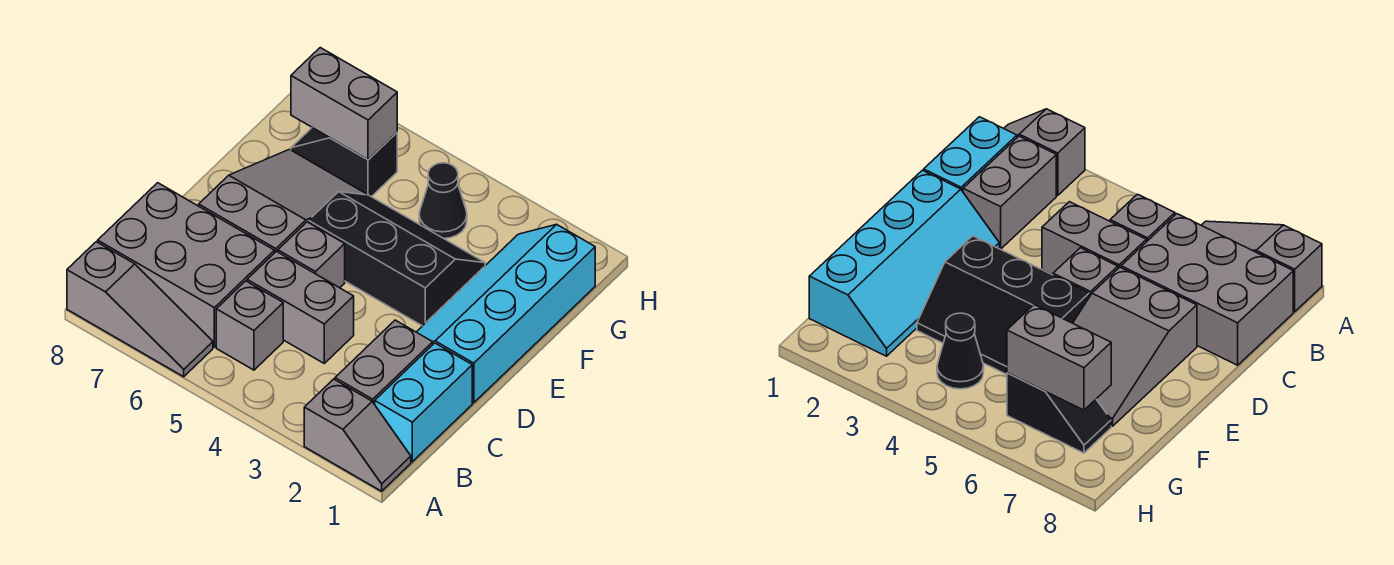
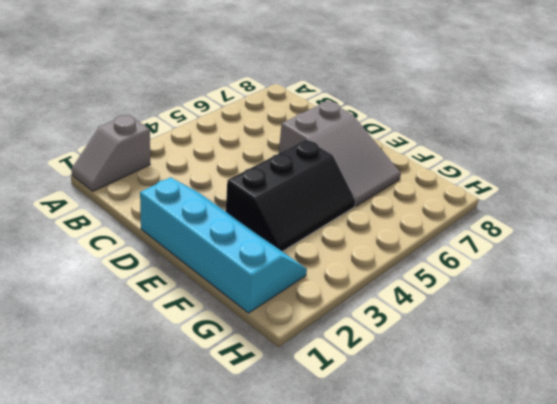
none -> grey 1x3 slope [67,242,213,377]
none -> cyan 1x2 brick [375,343,472,462]
none -> grey 1x2 brick [335,320,433,404]

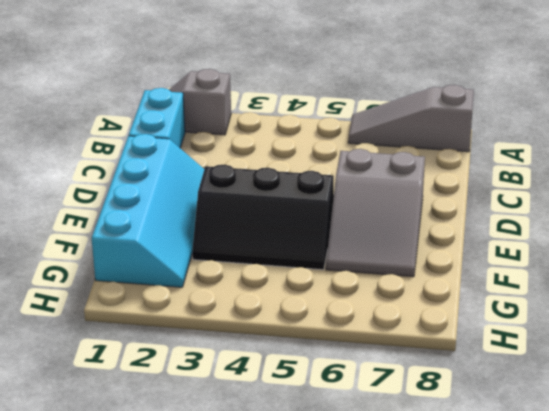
none -> grey 1x2 brick [335,320,433,404]
none -> grey 1x1 brick [216,281,283,370]
none -> grey 2x3 brick [98,183,274,347]

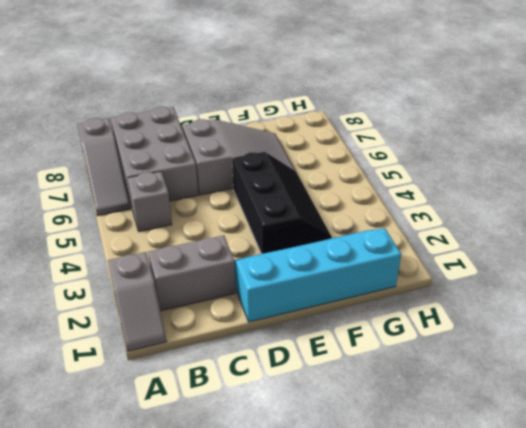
none -> cyan 1x2 brick [375,343,472,462]
none -> grey 1x2 brick [247,251,354,363]
none -> grey 1x1 brick [278,222,345,288]

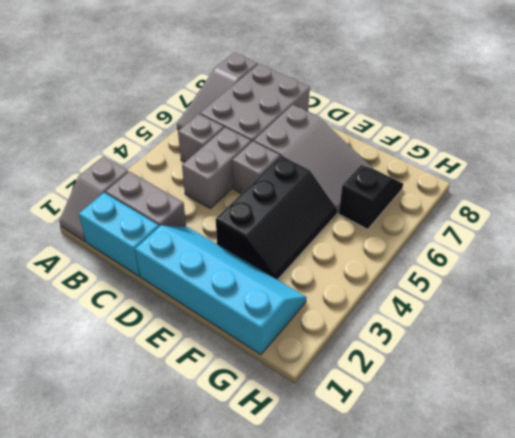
none -> black 1x1 cone [419,163,467,238]
none -> grey 1x2 brick [291,48,397,160]

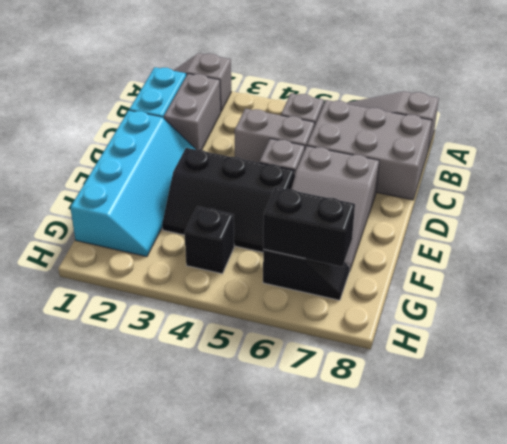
black 1x1 brick [184,206,234,274] -> black 1x1 cone [419,163,467,238]
black 1x2 brick [263,187,355,267] -> grey 1x2 brick [291,48,397,160]

